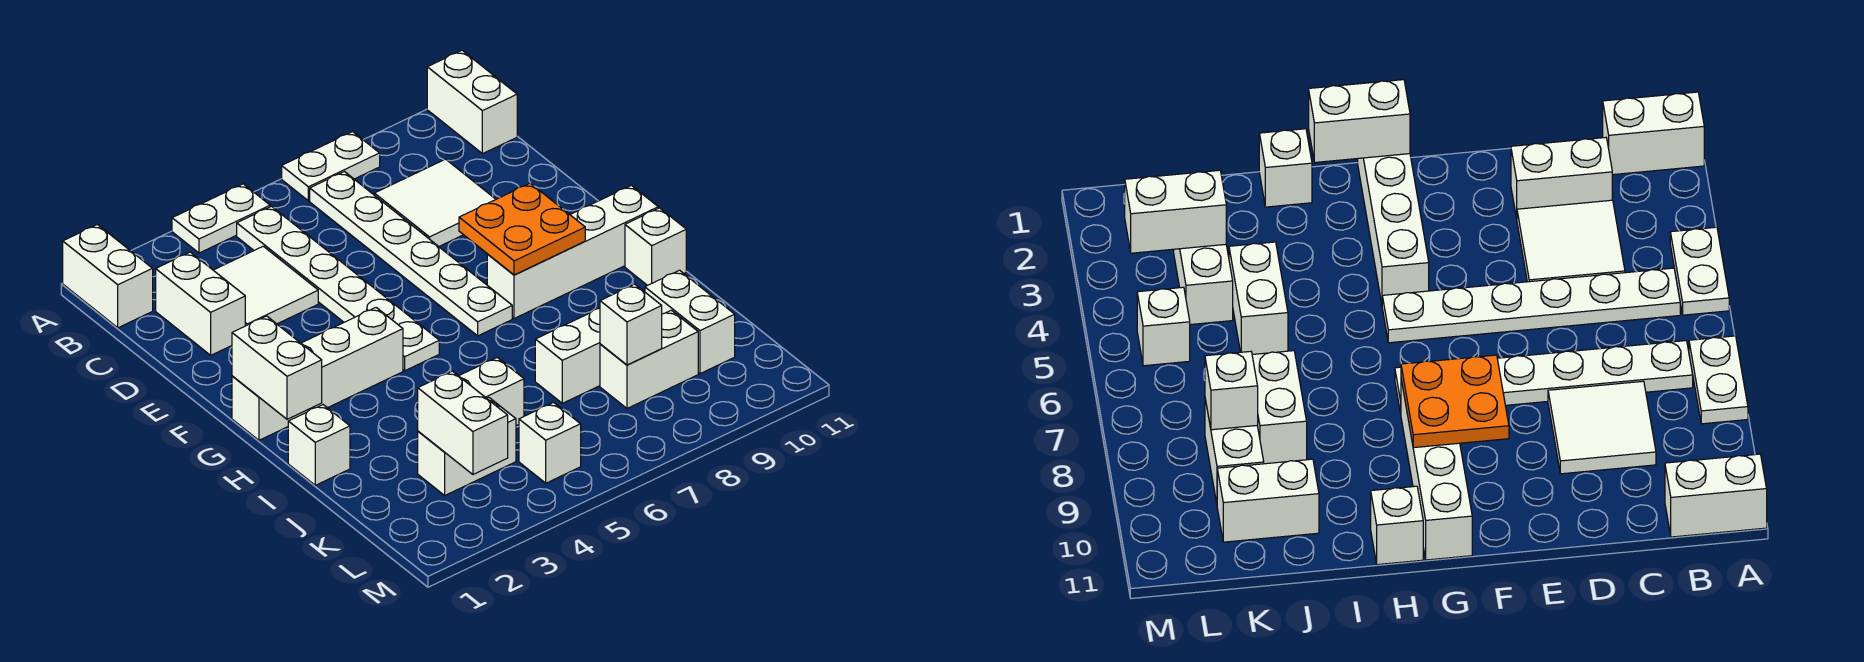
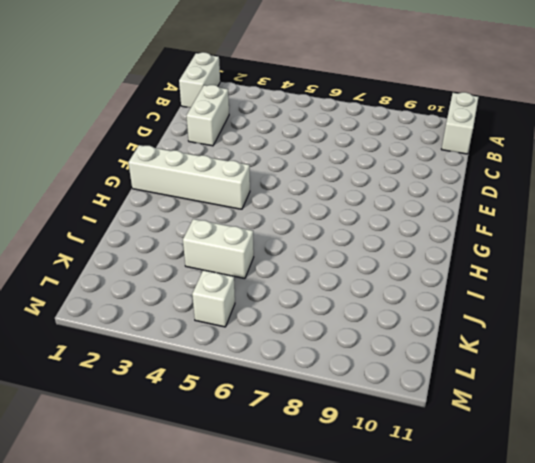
none -> white 1x2 plate [172,184,270,253]
none -> white 1x2 plate [282,132,380,201]
none -> white 1x6 plate [237,206,439,371]

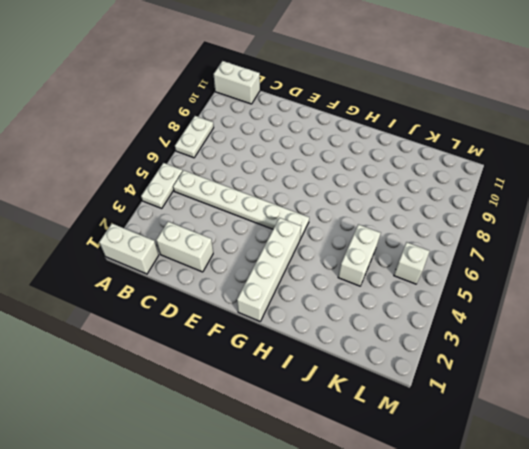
none -> white 1x6 plate [310,172,512,336]
none -> white 2x2 tile [214,246,318,326]
none -> white 2x2 tile [374,159,496,246]

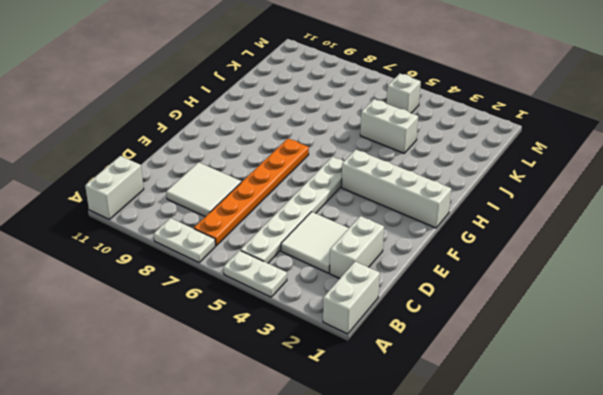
orange 1x6 plate [194,139,309,246] -> white 1x6 plate [310,172,512,336]
none -> white 1x4 brick [487,185,658,318]
none -> white 1x1 brick [625,208,686,286]
none -> white 1x1 brick [288,405,350,485]

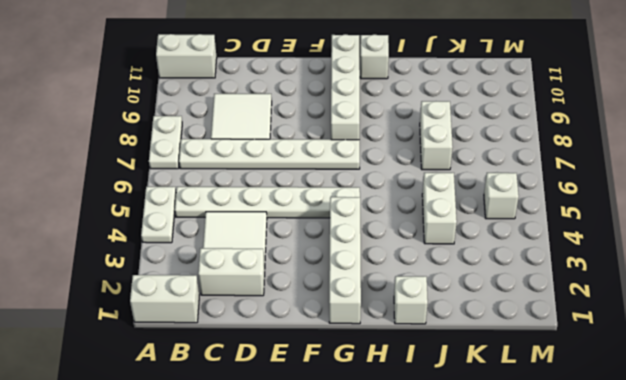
none -> white 1x2 brick [645,270,735,374]
none -> white 1x2 brick [418,397,516,495]
none -> white 1x2 brick [600,310,698,408]

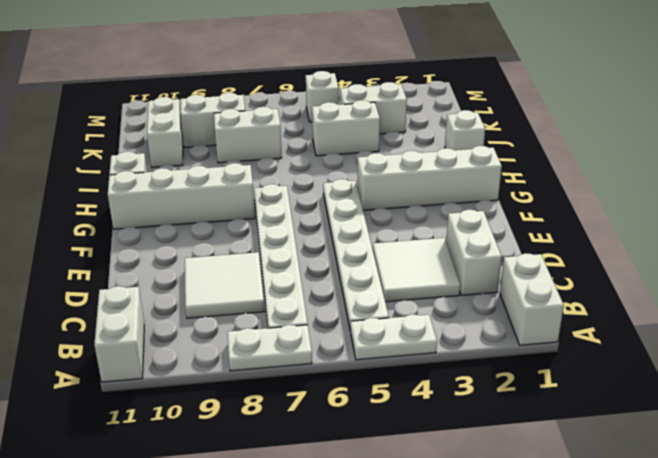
none -> orange 2x2 plate [459,183,585,275]
none -> white 1x2 brick [232,316,322,419]
none -> white 1x2 brick [418,371,508,474]

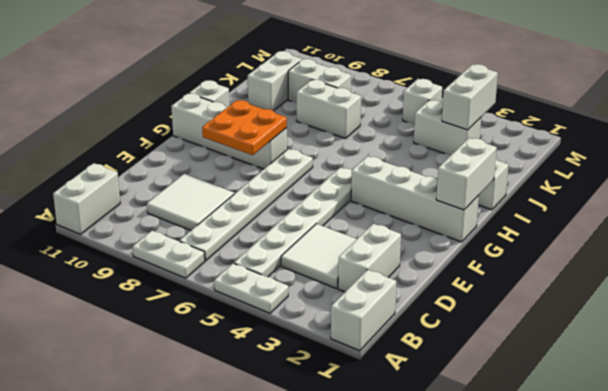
none -> white 1x2 brick [459,358,524,425]
none -> white 1x1 brick [600,284,662,365]

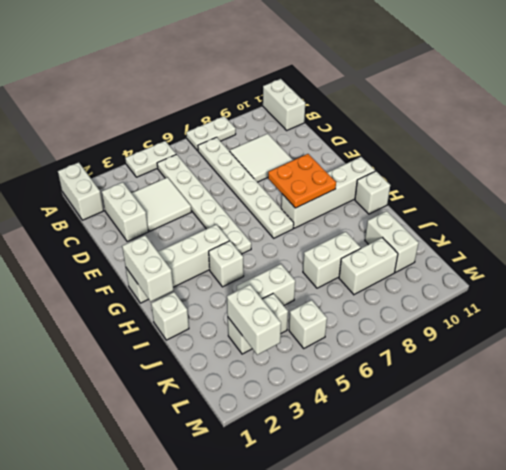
white 1x1 brick [209,241,244,287] -> white 1x1 brick moved to [600,284,662,365]

